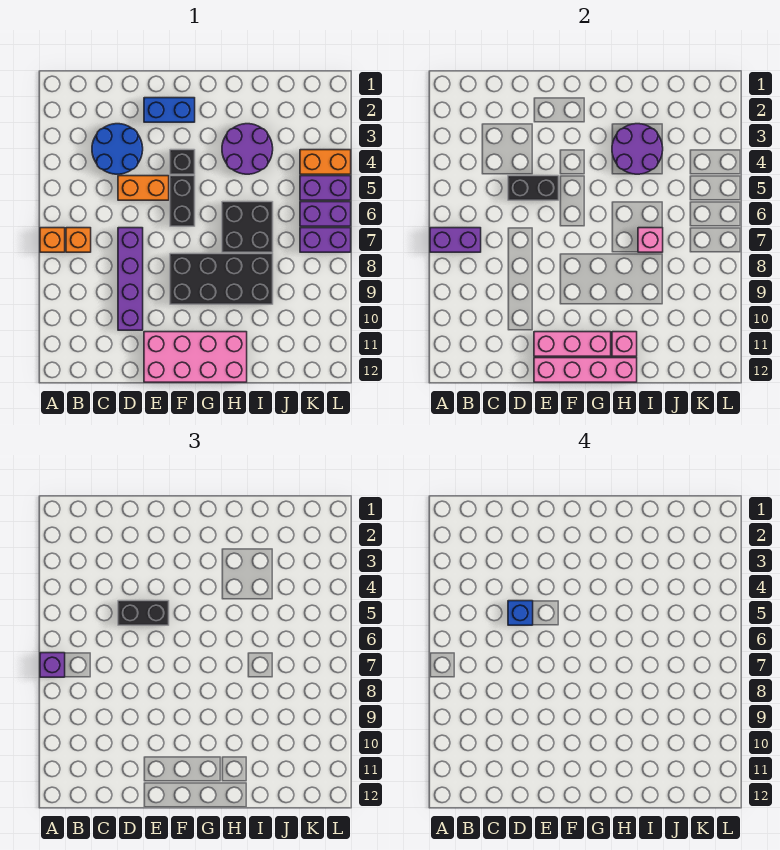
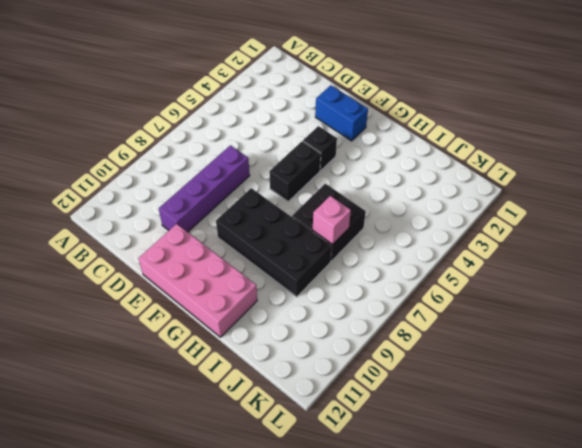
none -> orange 1x1 brick [40,228,65,252]
none -> orange 1x1 brick [66,228,91,252]
none -> blue 2x2 round brick [92,124,143,174]

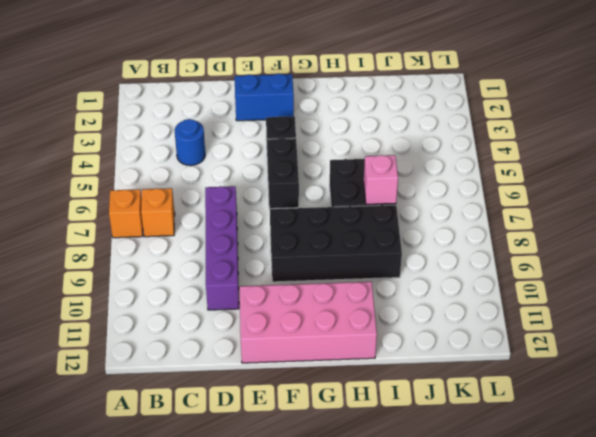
blue 1x1 round brick [175,119,205,166] -> blue 2x2 round brick [92,124,143,174]
none -> orange 1x2 brick [118,176,169,200]
none -> purple 2x2 round brick [222,124,273,174]
none -> orange 1x2 brick [300,150,351,174]

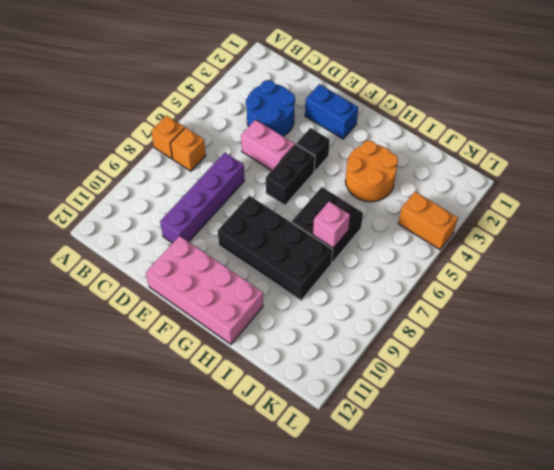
pink 1x2 brick [241,120,295,171] -> orange 1x2 brick [118,176,169,200]
orange 2x2 round brick [345,141,398,202] -> purple 2x2 round brick [222,124,273,174]
none -> purple 1x2 brick [300,176,351,200]
none -> purple 1x2 brick [300,202,351,226]
none -> purple 1x2 brick [300,228,351,252]

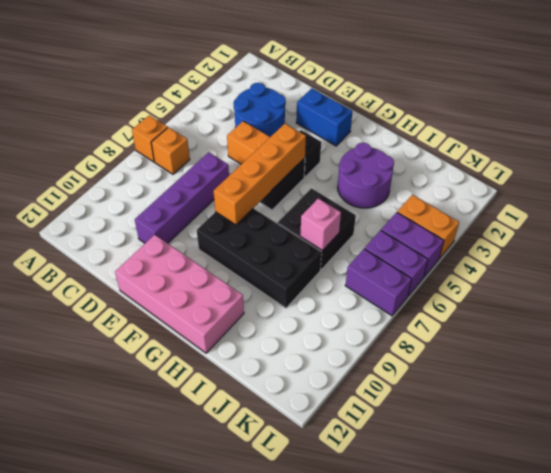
orange 1x4 brick [214,124,306,225] -> none
none -> purple 1x2 brick [430,228,481,252]
none -> black 1x2 brick [508,176,559,200]
none -> pink 1x3 brick [534,332,611,356]

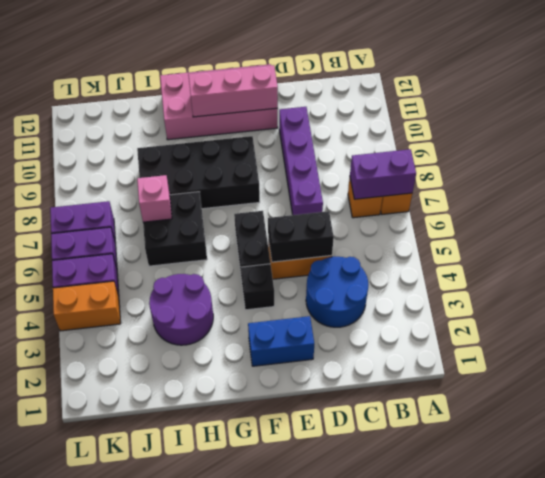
none -> pink 1x4 brick [534,358,637,382]
none -> purple 2x2 round brick [612,124,663,174]
none -> pink 1x1 brick [612,332,637,356]

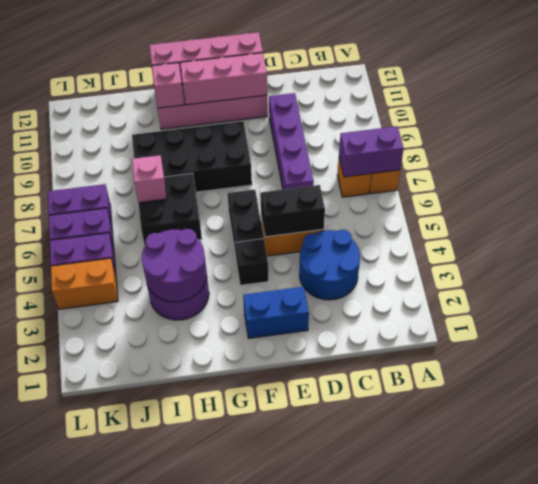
none -> purple 1x1 brick [40,653,65,677]
none -> black 1x2 brick [118,601,169,625]
none -> blue 1x1 brick [508,601,533,625]

